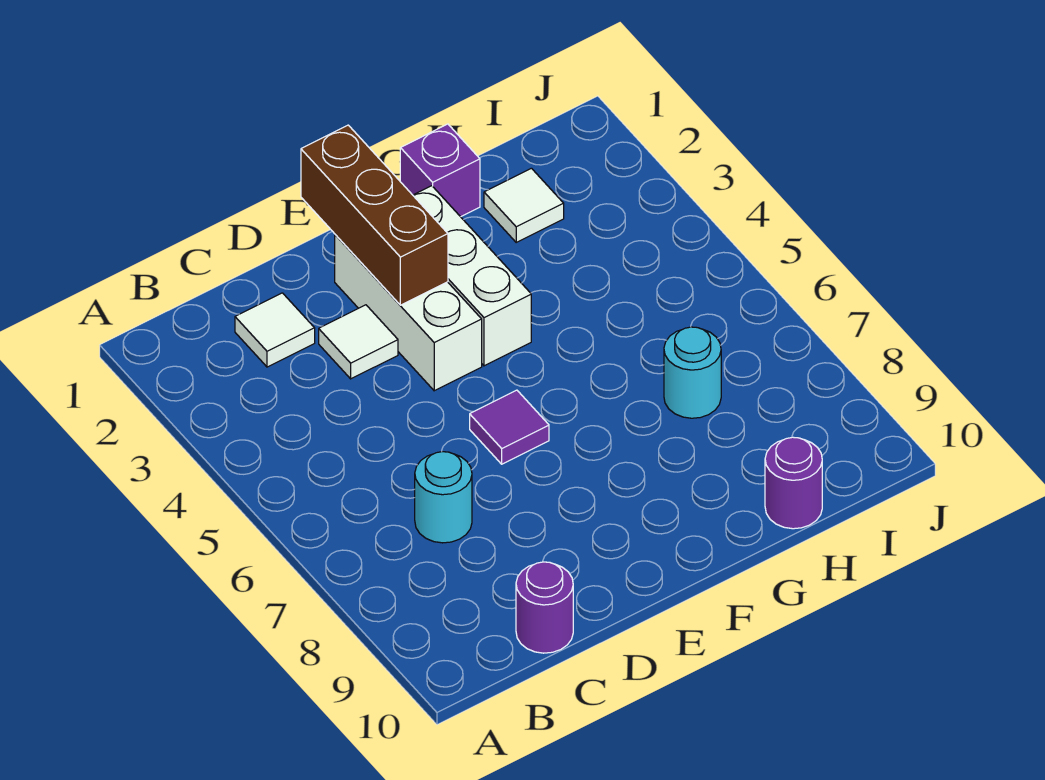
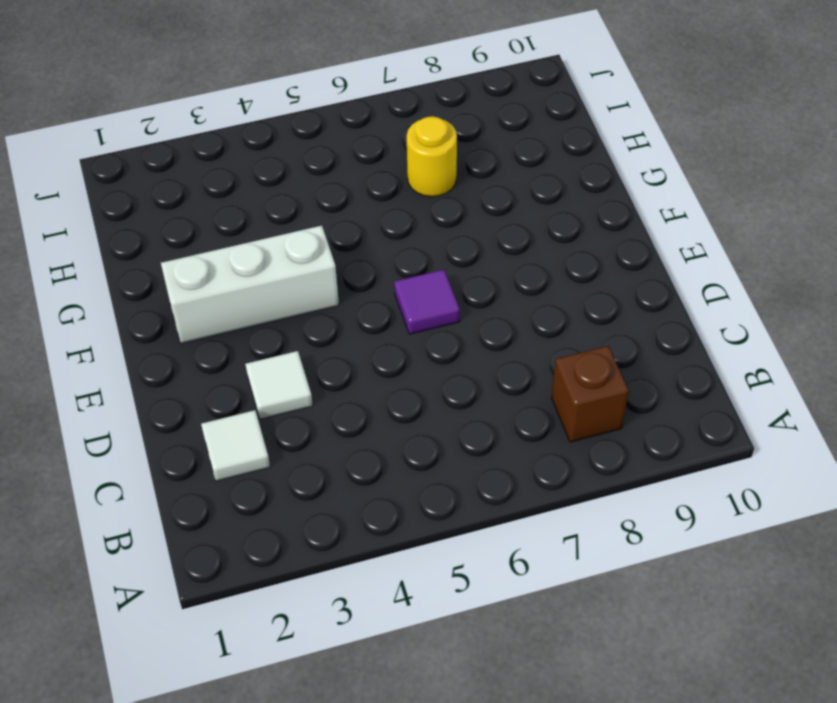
brown 1x1 brick [552,346,629,442] -> none
yellow 1x1 round brick [407,116,457,197] -> cyan 1x1 round brick [664,327,721,418]
none -> cyan 1x1 round brick [415,452,472,543]
none -> purple 1x1 round brick [516,562,573,653]
none -> white 1x3 brick [335,235,482,391]

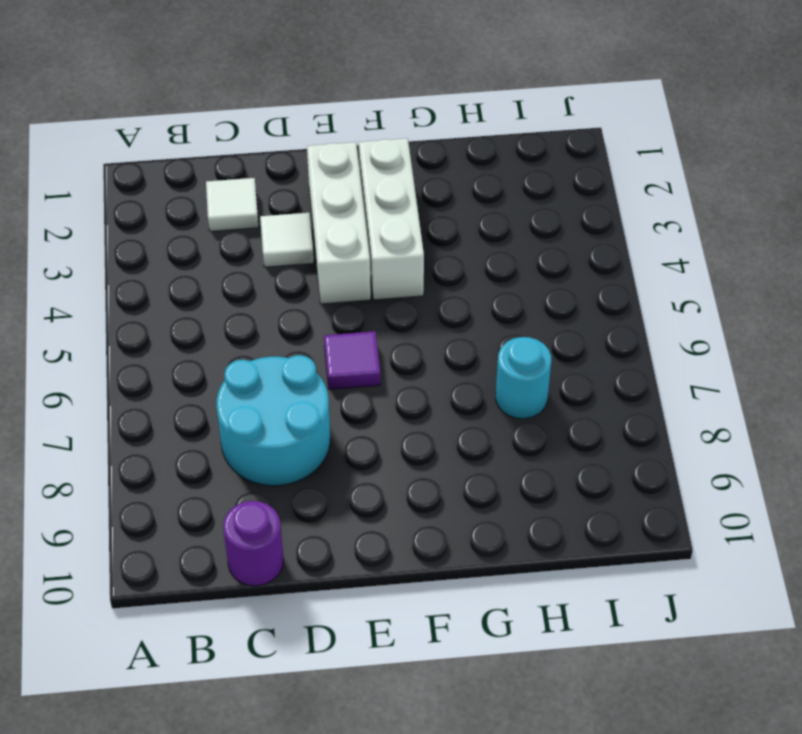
cyan 2x2 round brick [217,355,330,486] -> cyan 1x1 round brick [415,452,472,543]
none -> purple 1x1 brick [400,124,480,217]
none -> white 1x1 tile [484,168,564,242]
none -> purple 1x1 round brick [765,437,822,529]

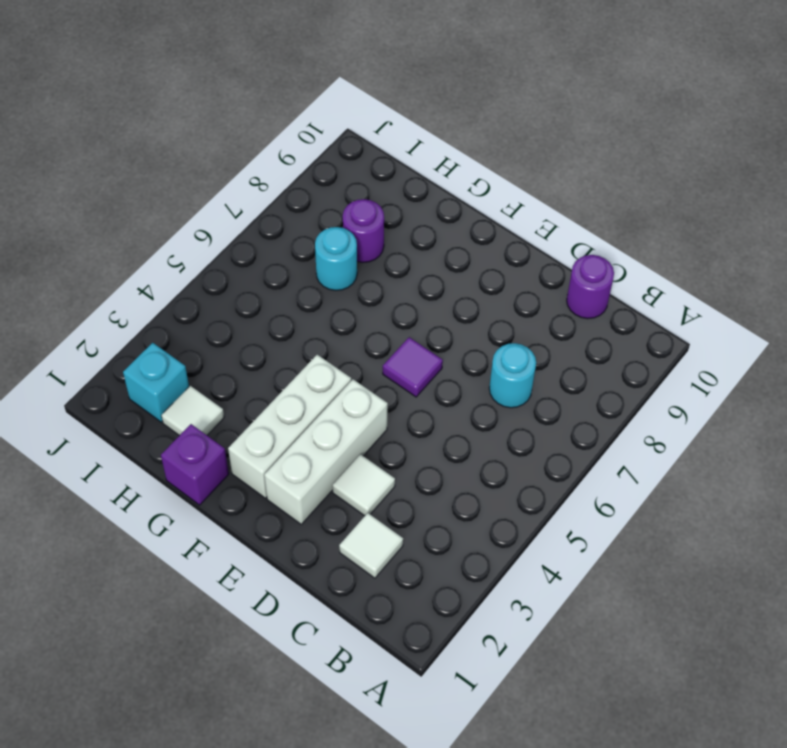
purple 1x1 round brick [343,199,384,263] -> purple 1x1 round brick moved to [765,437,822,529]
cyan 1x1 brick [123,343,189,422] -> none
none -> brown 1x3 brick [301,125,448,305]

